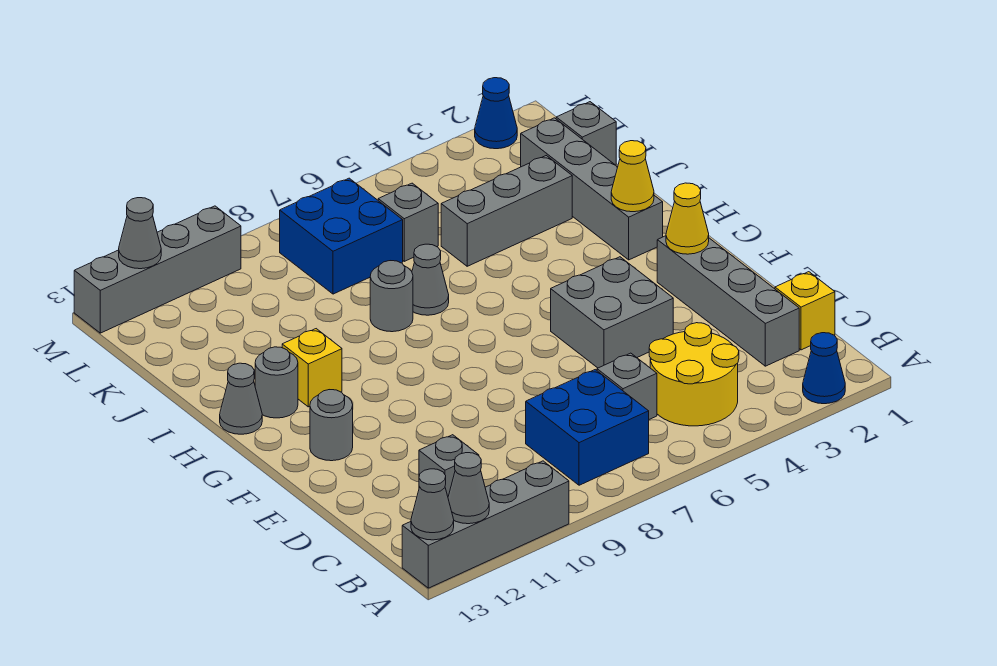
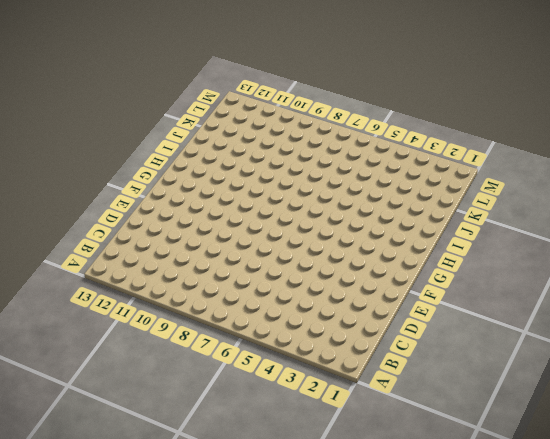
none -> blue 1x1 cone [803,333,845,404]
none -> grey 1x4 brick [402,461,569,588]
none -> yellow 2x2 round brick [649,323,739,426]

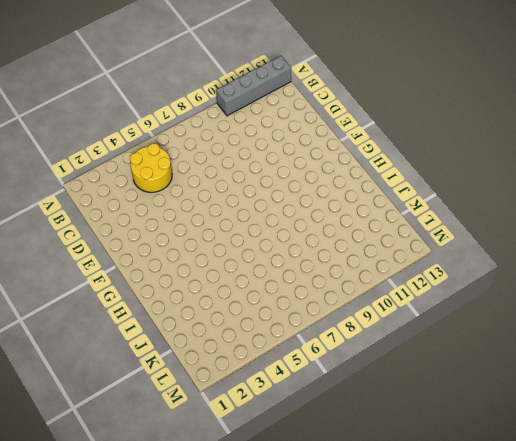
none -> blue 1x1 cone [803,333,845,404]
none -> blue 2x2 brick [526,370,649,485]
none -> yellow 1x1 brick [775,272,835,350]

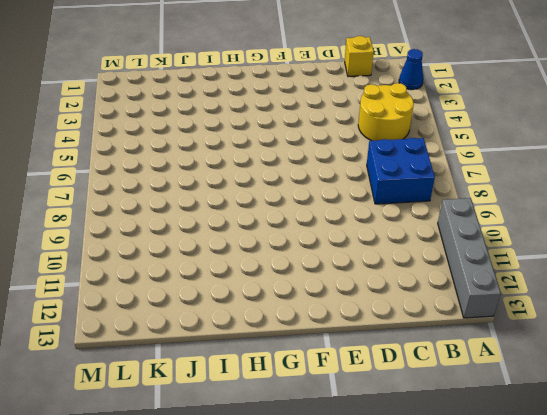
none -> grey 1x4 brick [657,236,799,366]
none -> grey 1x1 brick [597,353,657,419]
none -> grey 1x1 brick [419,435,479,496]

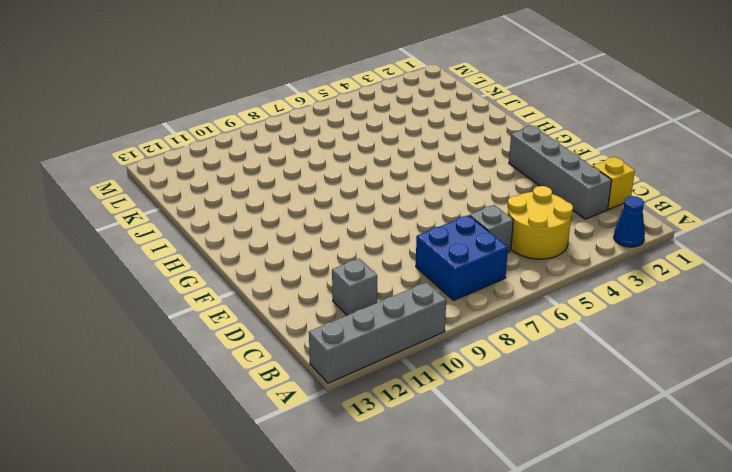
none -> grey 2x2 brick [551,257,673,368]
none -> grey 1x1 round brick [310,390,353,461]
none -> grey 1x4 brick [521,118,663,260]

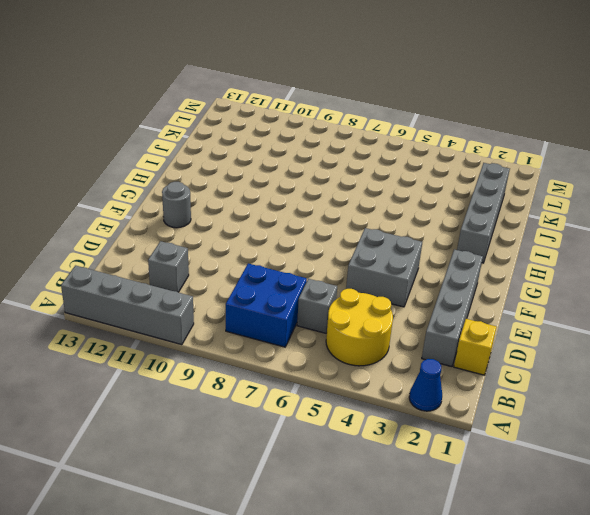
none -> yellow 1x1 brick [282,329,342,407]
none -> grey 1x1 round brick [255,347,298,418]
none -> grey 1x1 cone [220,363,262,434]

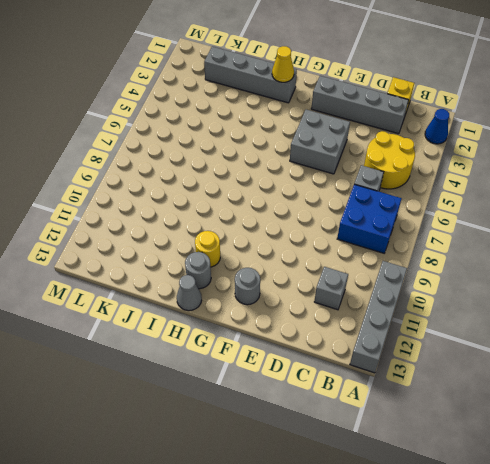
yellow 1x1 round brick [195,231,220,267] -> yellow 1x1 brick [282,329,342,407]
none -> grey 1x1 cone [412,244,449,315]
none -> grey 1x1 round brick [370,261,413,332]
none -> grey 1x3 brick [441,156,572,266]

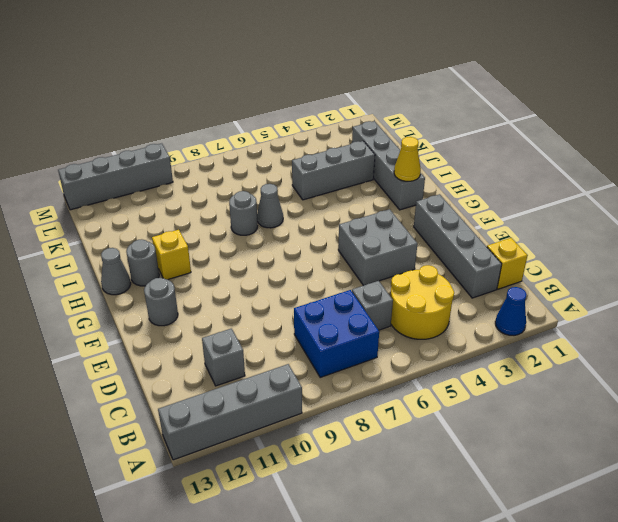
none -> grey 1x1 brick [556,102,616,165]
none -> grey 1x1 brick [378,183,438,261]
none -> blue 2x2 brick [280,178,403,294]

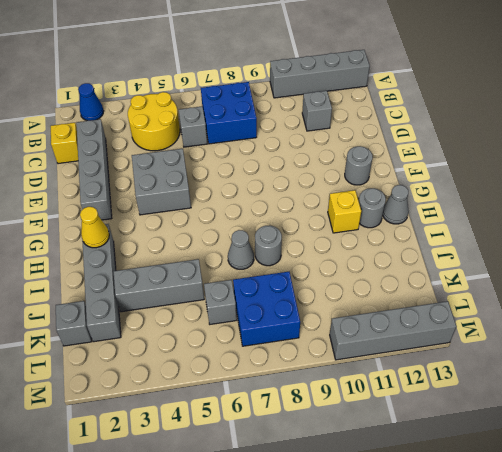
none -> blue 1x1 cone [475,78,517,149]
none -> grey 1x1 cone [448,453,489,524]
none -> grey 1x1 cone [411,469,454,540]

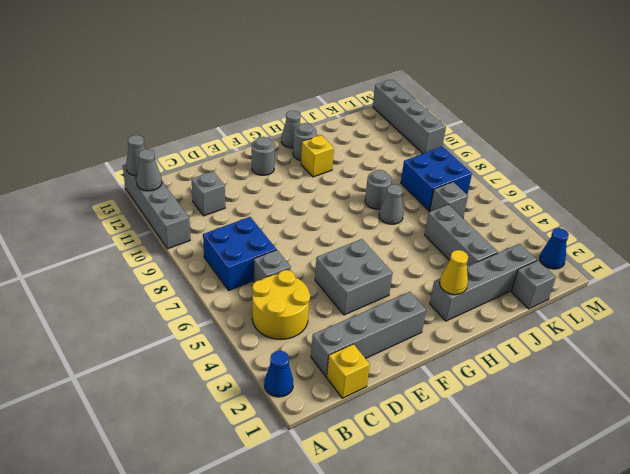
none -> yellow 1x1 cone [666,183,709,254]
none -> grey 1x1 cone [119,198,161,269]

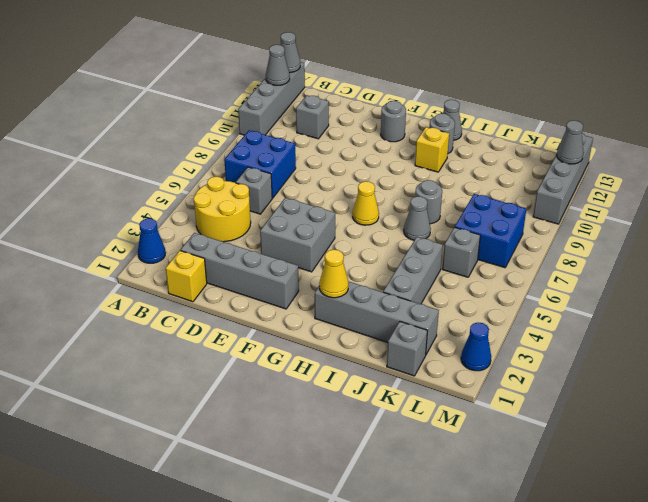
yellow 1x1 cone [353,181,379,225] -> yellow 1x1 cone moved to [666,183,709,254]

